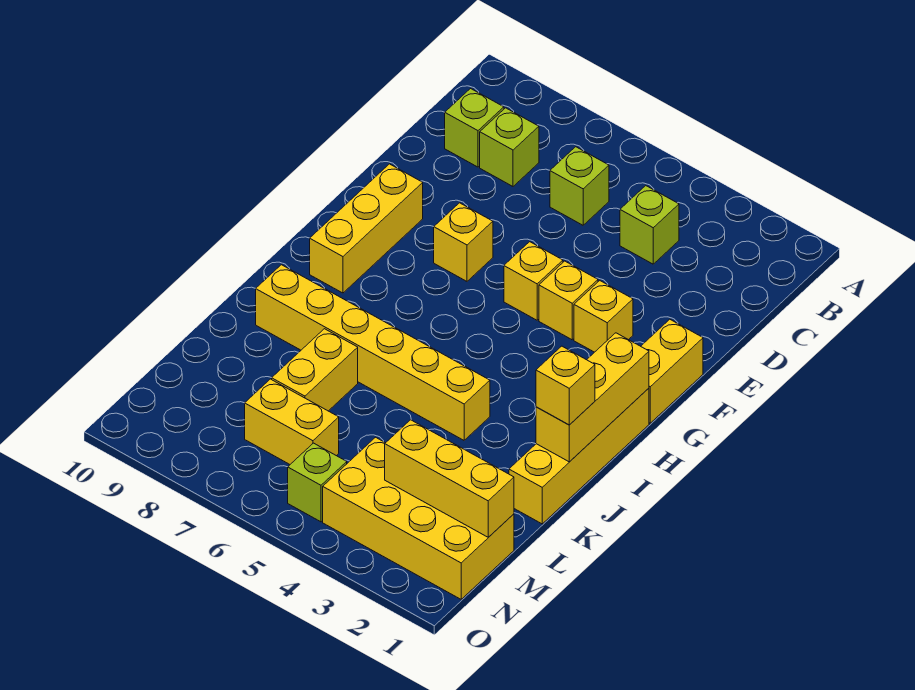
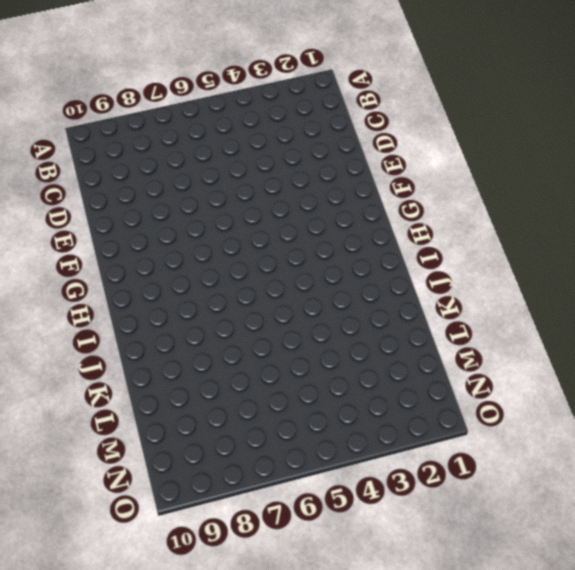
none -> lime 1x1 brick [620,186,679,264]
none -> lime 1x1 brick [550,147,609,225]
none -> lime 1x1 brick [480,108,539,186]

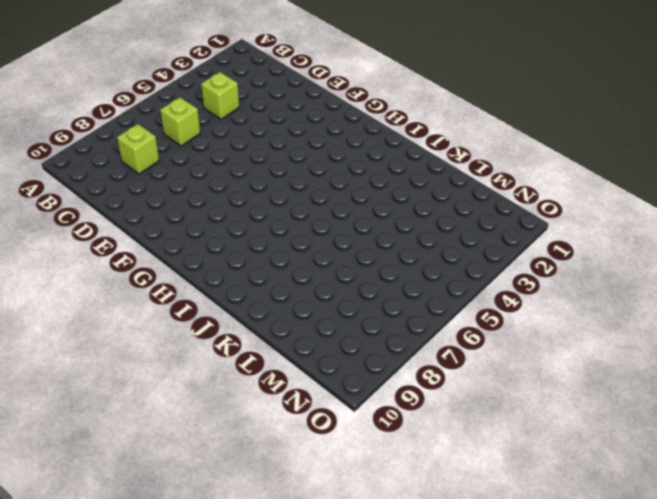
none -> lime 1x1 brick [445,89,504,167]
none -> yellow 1x2 brick [641,319,703,423]
none -> yellow 1x1 brick [574,281,633,352]

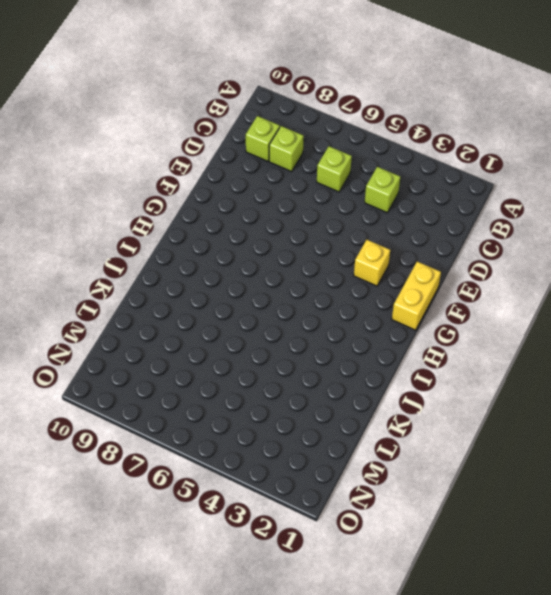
none -> yellow 1x1 brick [539,261,598,340]
none -> yellow 1x1 brick [504,242,563,320]
none -> yellow 1x1 brick [434,203,493,281]

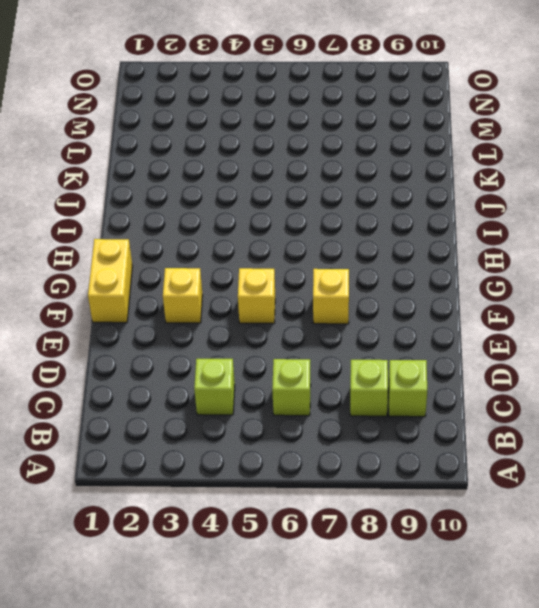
none -> yellow 1x1 brick [539,261,598,340]
none -> yellow 1x3 brick [310,164,423,293]
none -> yellow 1x4 brick [509,388,649,524]

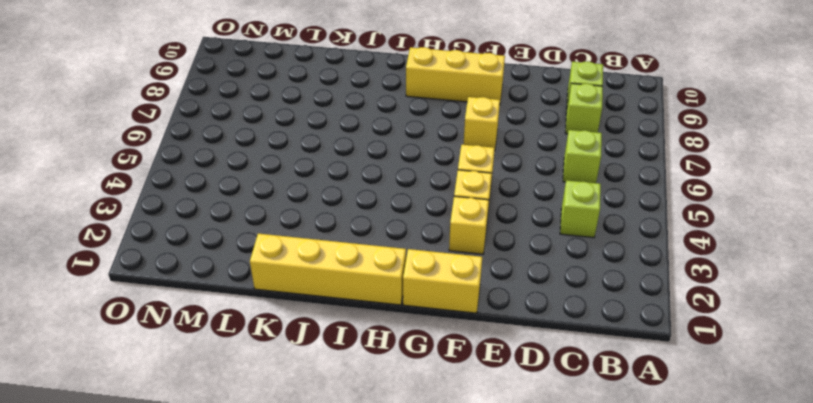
none -> yellow 1x6 brick [256,265,490,440]
none -> yellow 1x2 brick [272,329,358,411]
none -> yellow 2x4 brick [323,437,514,599]

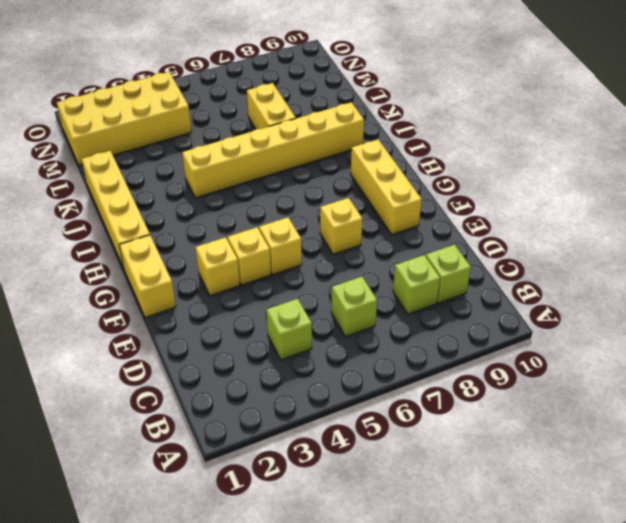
none -> yellow 1x2 brick [245,379,339,464]
none -> lime 1x1 brick [288,443,347,522]
none -> yellow 1x3 brick [536,333,649,462]

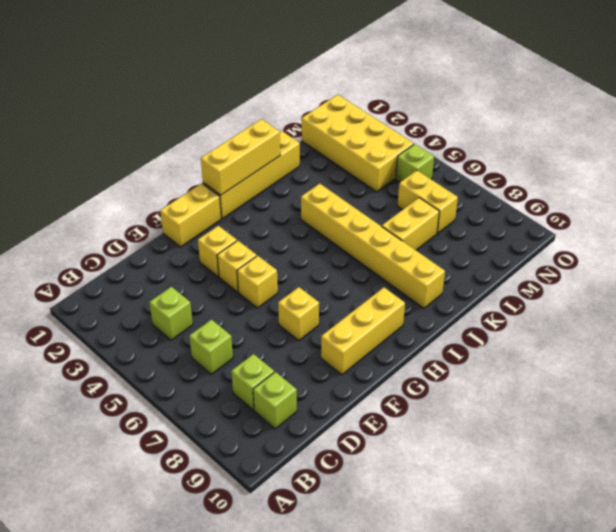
none -> yellow 1x3 brick [385,420,514,537]
none -> yellow 1x1 brick [536,346,595,425]

